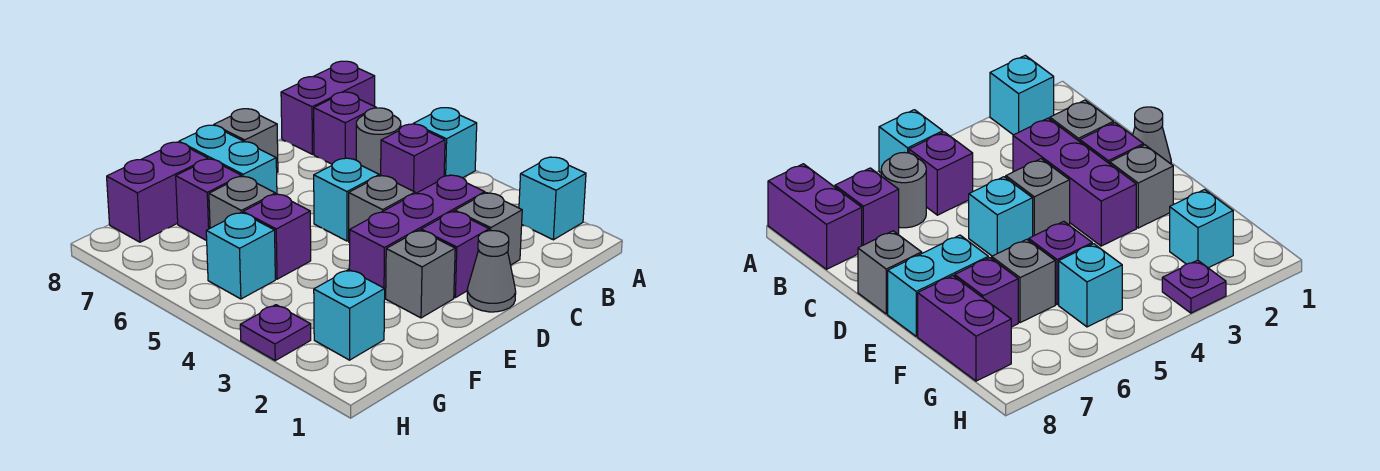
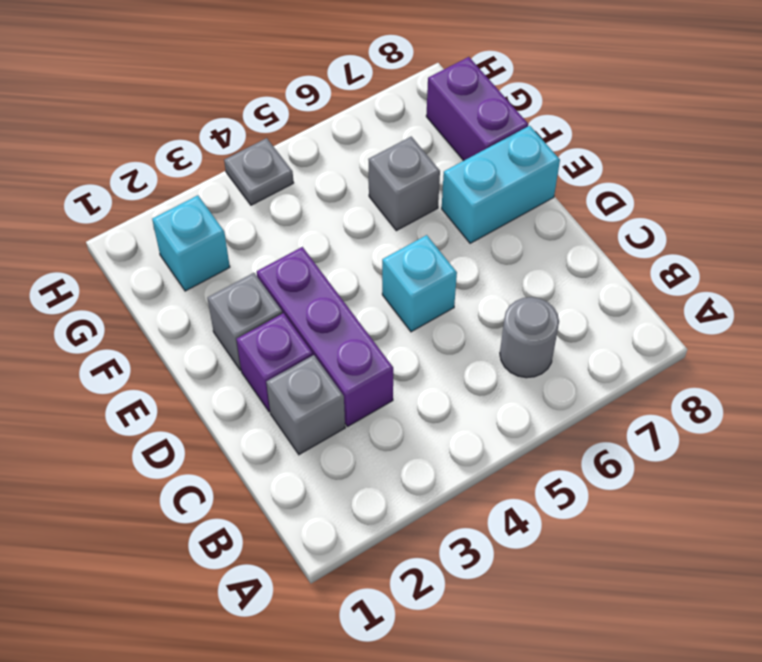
grey 1x1 plate [224,138,293,205] -> none
none -> cyan 1x1 brick [519,157,586,240]
none -> cyan 1x1 brick [413,108,477,178]
none -> purple 1x2 brick [281,61,375,154]

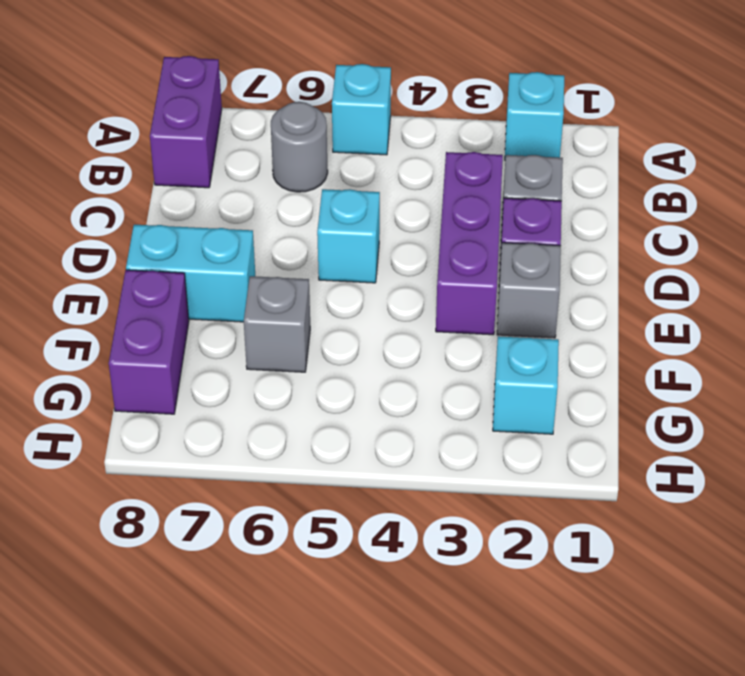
none -> purple 1x1 brick [381,124,445,194]
none -> purple 1x1 brick [314,92,376,164]
none -> grey 1x1 cone [467,231,516,312]

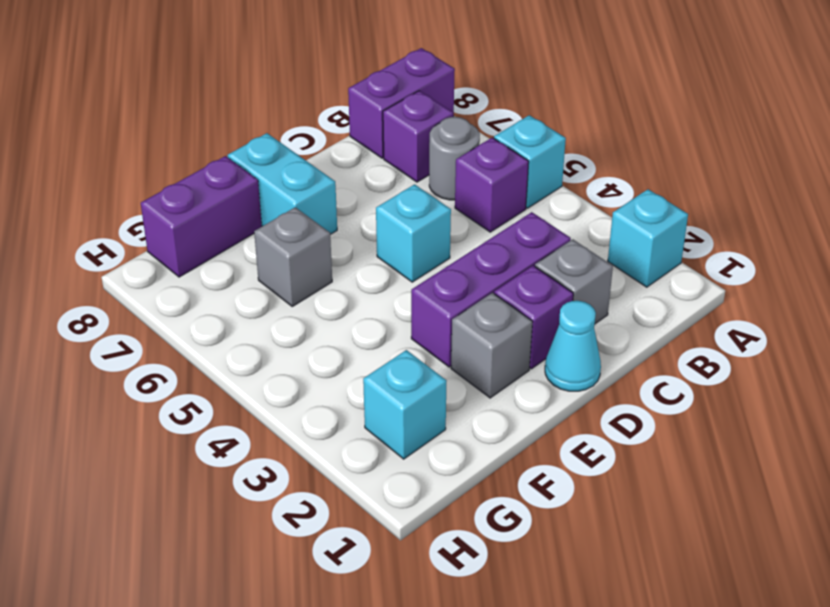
cyan 1x1 cone [545,301,601,391] -> grey 1x1 cone [467,231,516,312]
none -> grey 1x1 brick [349,176,415,243]
none -> grey 1x1 brick [214,109,278,172]
none -> purple 1x1 brick [243,194,311,279]

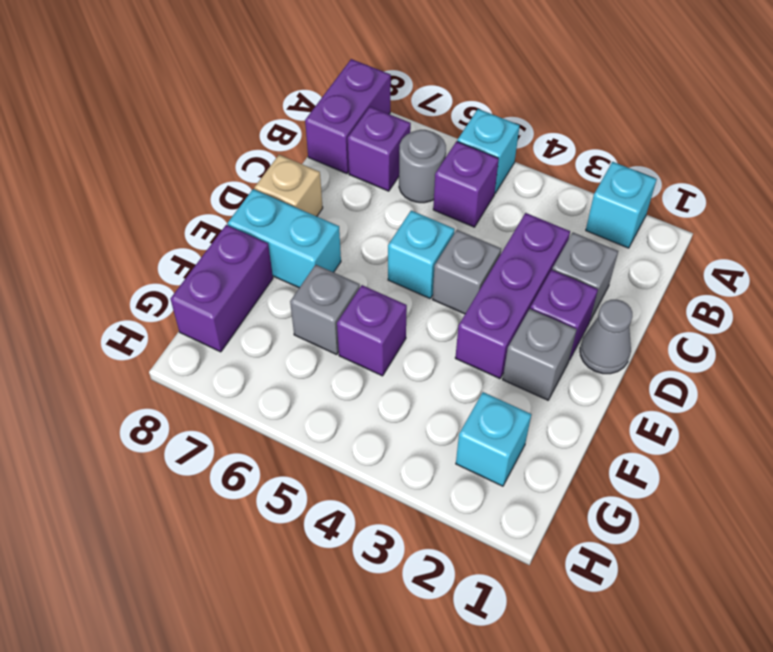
tan 1x1 brick [254,155,323,216] -> grey 1x1 brick [214,109,278,172]
none -> purple 1x1 brick [176,159,241,241]
none -> cyan 1x1 brick [206,212,275,299]
none -> purple 1x1 plate [240,305,311,360]

